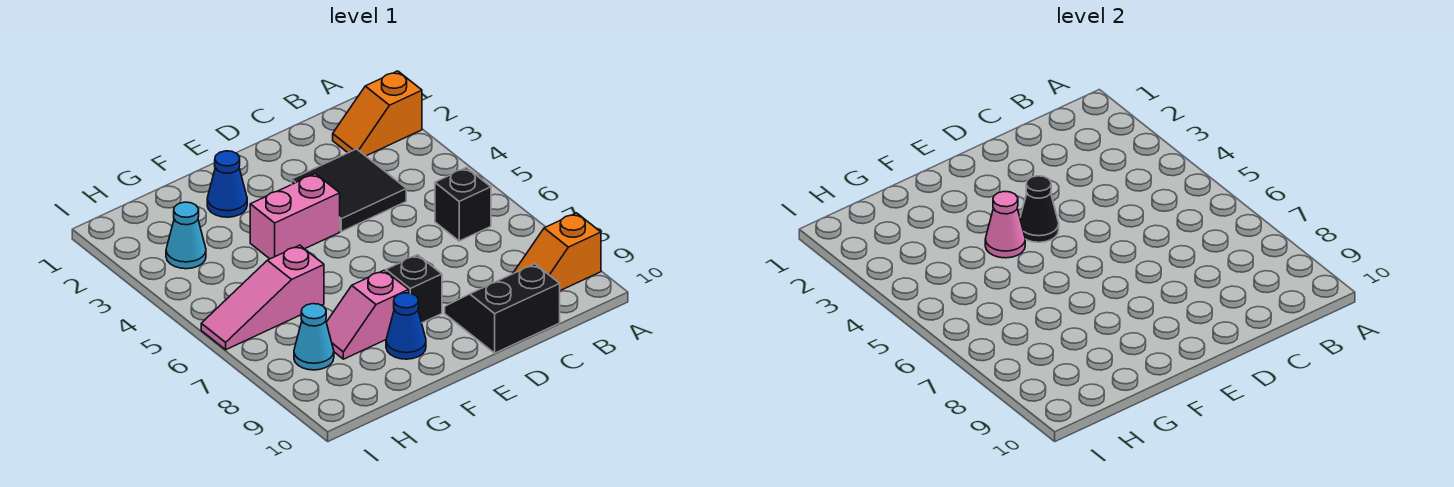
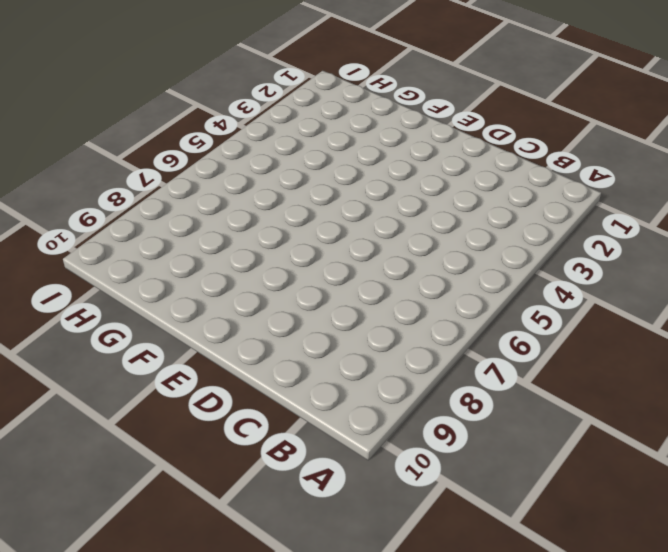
none -> orange 1x2 slope [333,71,422,156]
none -> orange 1x2 slope [513,213,601,291]
none -> black 1x1 brick [435,168,491,241]

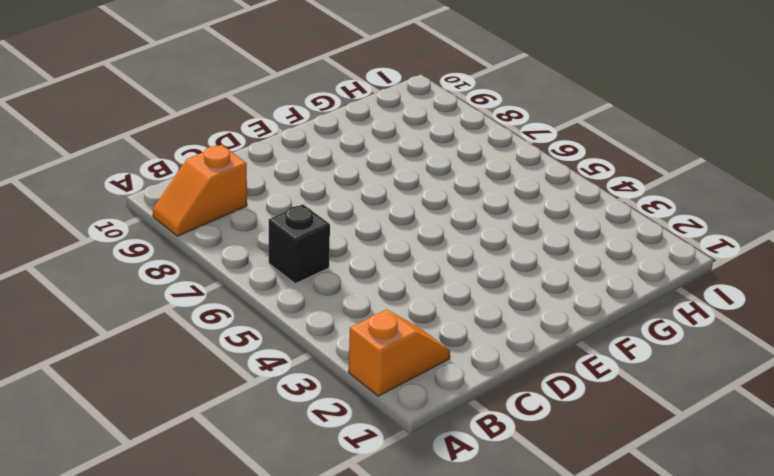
orange 1x2 slope [153,145,247,236] -> orange 1x2 slope turned to [513,213,601,291]
none -> black 2x2 tile [292,149,406,232]
none -> black 2x2 slope [445,264,560,353]
none -> pink 1x2 brick [250,174,340,259]

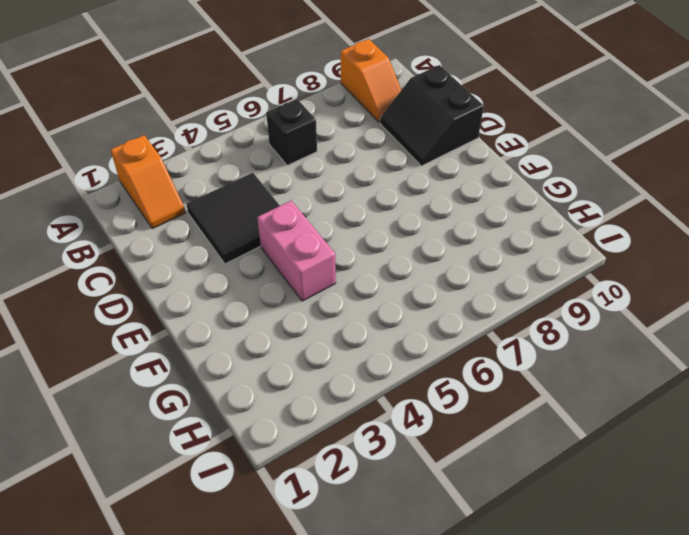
none -> black 1x1 brick [386,255,442,323]
none -> blue 1x1 cone [207,151,247,217]
none -> pink 1x2 slope [326,270,409,359]

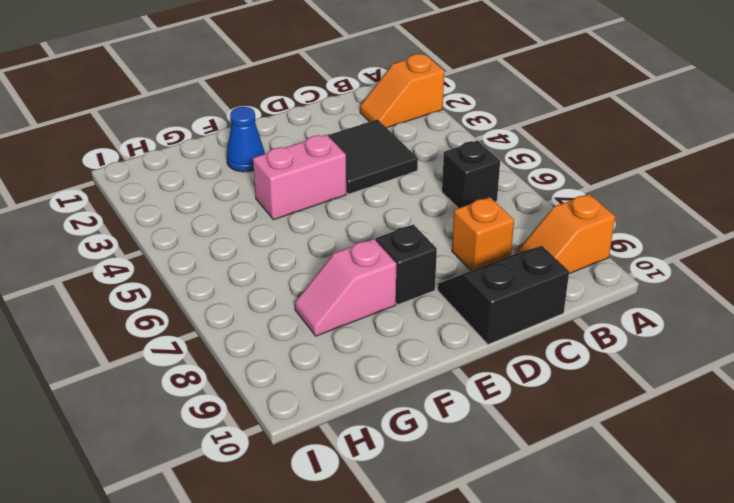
orange 1x1 brick [452,197,514,271] -> none
none -> blue 1x1 cone [386,293,426,359]
none -> pink 1x3 slope [201,245,324,350]
none -> cyan 1x1 cone [166,202,206,269]

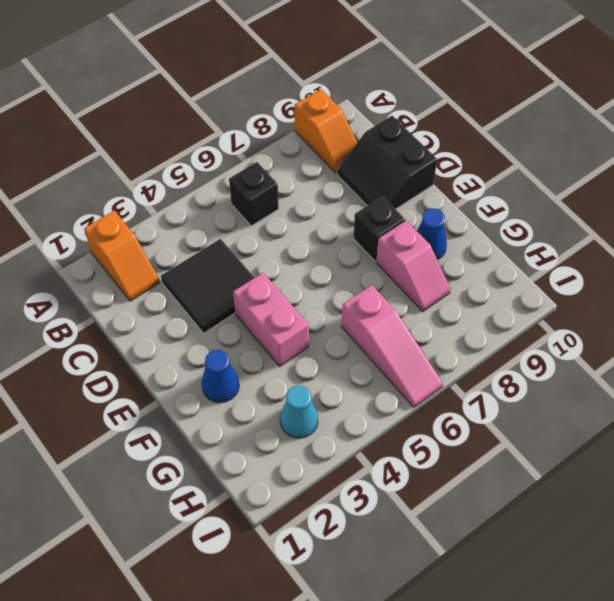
none -> cyan 1x1 cone [294,304,334,370]
none -> black 1x1 cone [1020,176,1059,242]
none -> pink 1x1 cone [985,192,1025,258]

